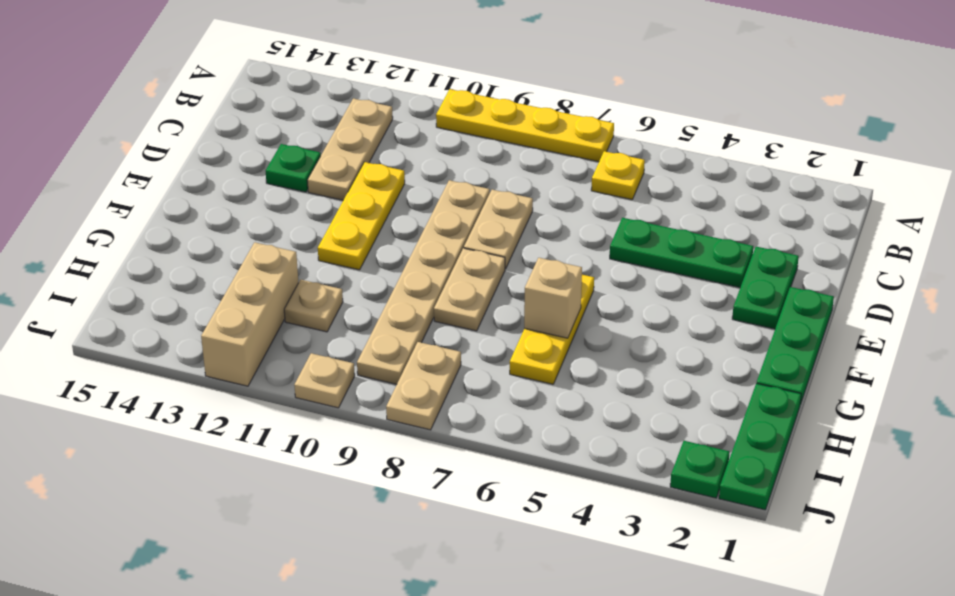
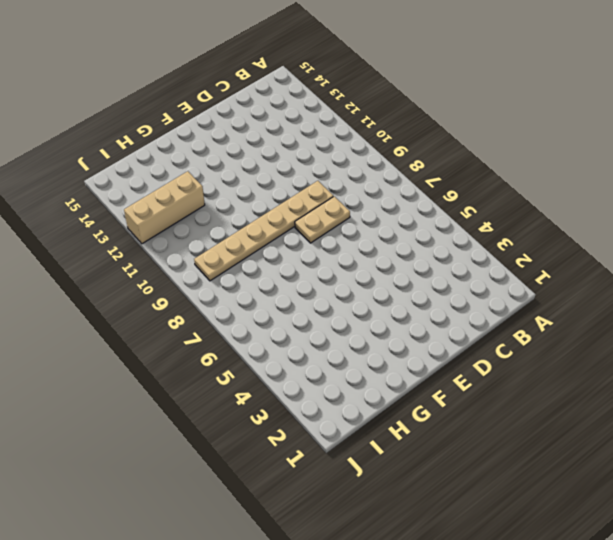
none -> yellow 1x4 plate [436,89,614,162]
none -> yellow 1x1 plate [591,151,645,200]
none -> tan 1x3 plate [307,98,393,200]

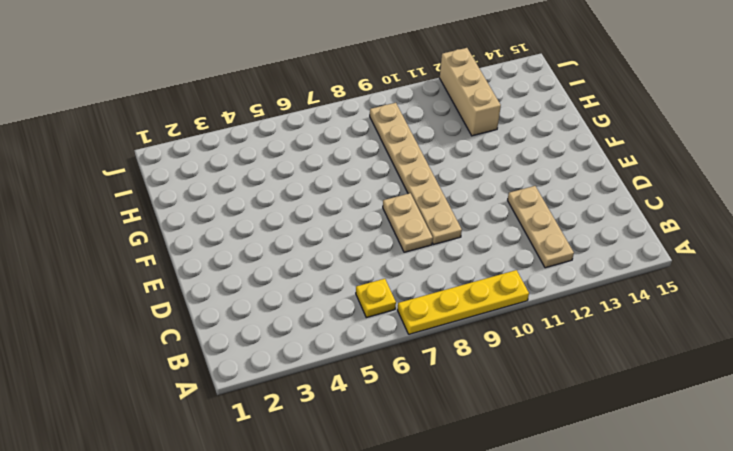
none -> green 1x2 plate [732,247,799,329]
none -> green 1x3 plate [610,218,753,287]
none -> yellow 1x3 plate [318,162,405,270]

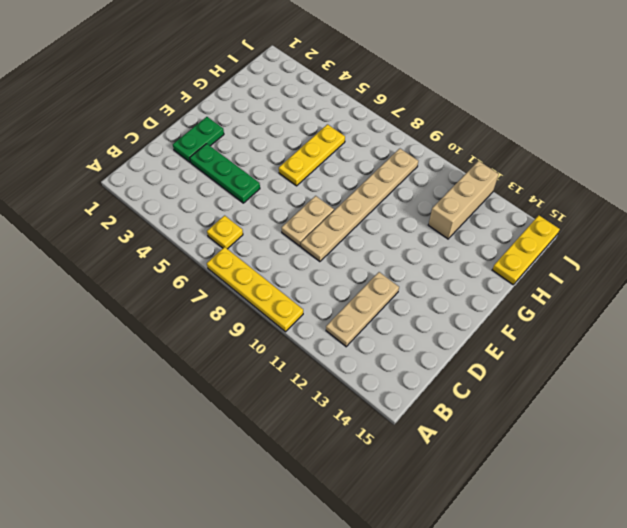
yellow 1x3 plate [492,215,560,285] -> yellow 1x3 plate moved to [318,162,405,270]
none -> green 1x1 plate [266,144,321,192]
none -> green 1x3 plate [757,287,834,405]
none -> tan 1x2 plate [434,248,505,331]

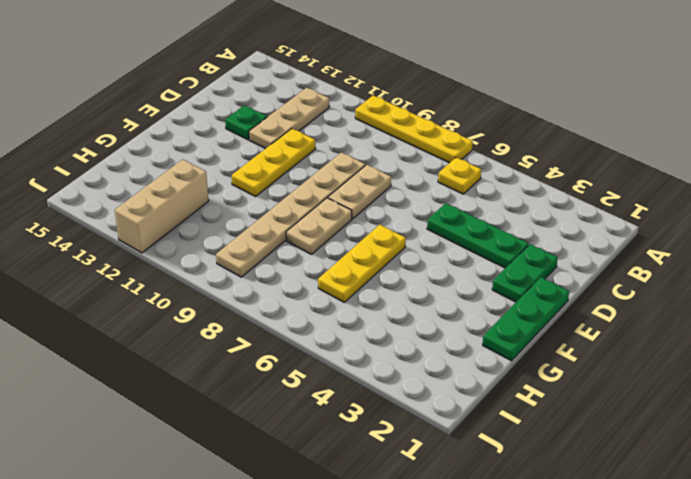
none -> green 1x3 plate [719,383,801,510]
none -> tan 1x1 plate [284,280,343,332]
none -> tan 1x2 plate [386,342,461,430]

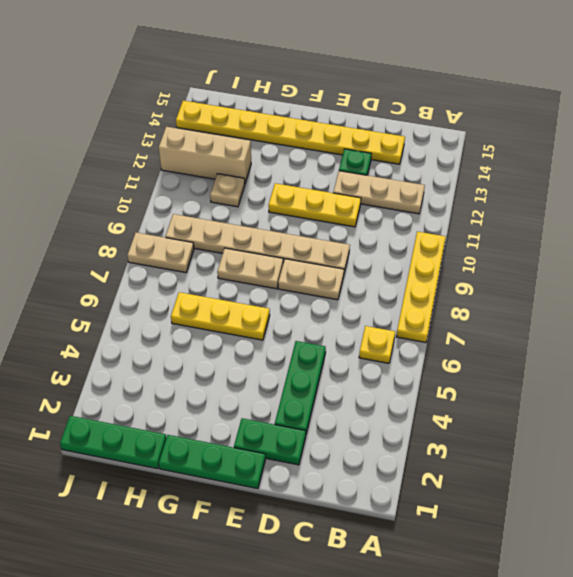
yellow 1x8 plate [176,101,405,164] -> none
none -> green 1x1 plate [670,441,729,498]
none -> tan 1x1 plate [294,353,355,408]
none -> tan 1x1 brick [524,258,582,338]

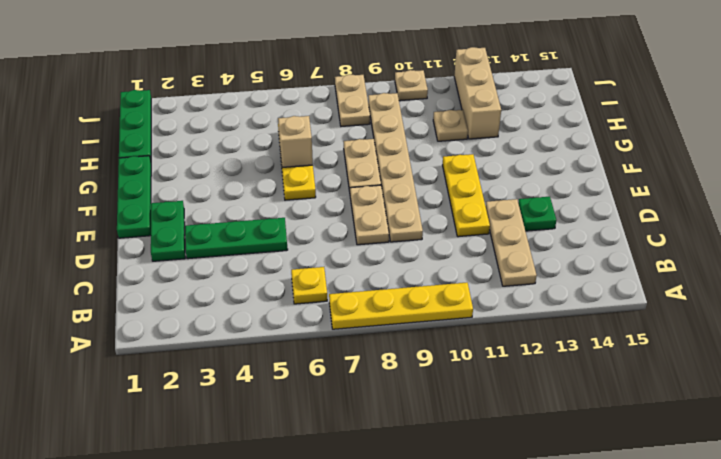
none -> green 1x1 plate [670,441,729,498]

